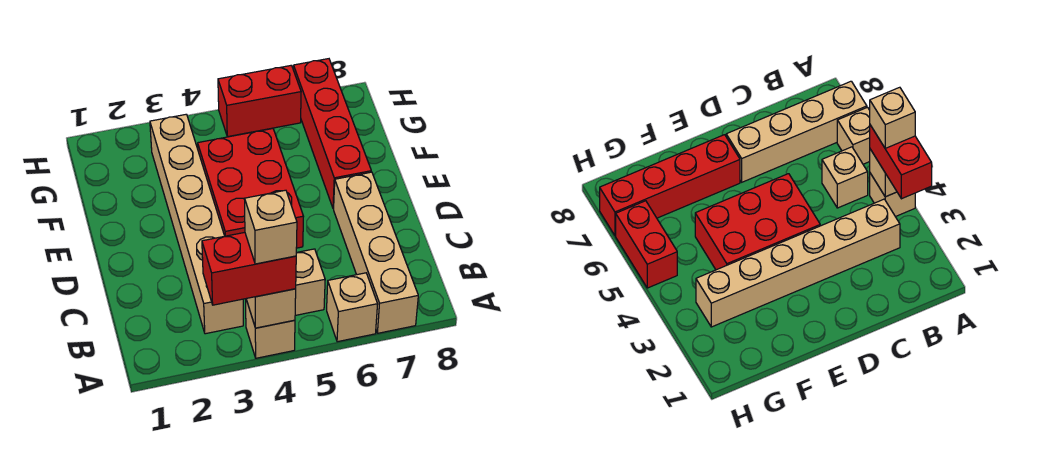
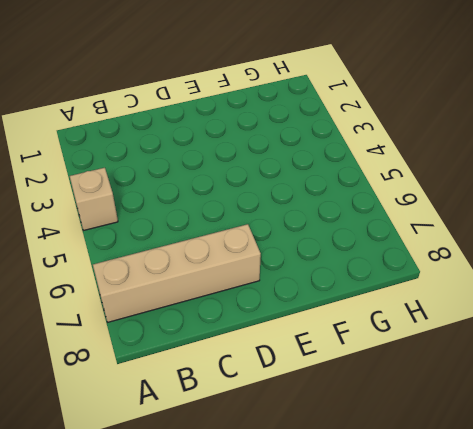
none -> tan 1x1 brick [327,273,378,342]
none -> tan 1x6 brick [150,114,243,334]

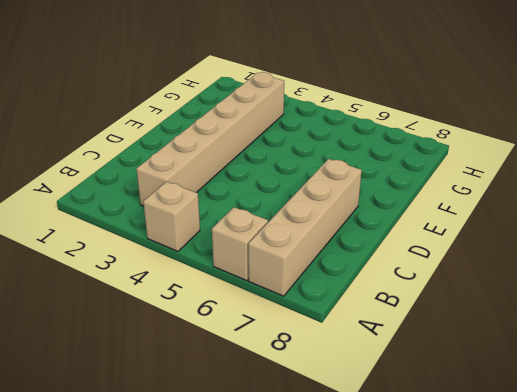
none -> tan 1x1 brick [295,249,325,315]
none -> red 2x3 brick [198,129,304,248]

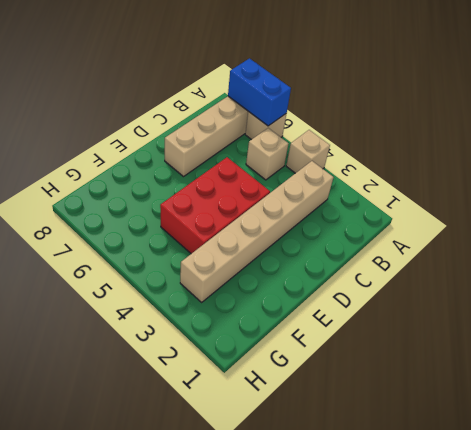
blue 1x2 brick [228,58,291,126] -> none
none -> red 1x4 brick [293,59,371,209]
none -> red 1x2 brick [218,65,301,137]

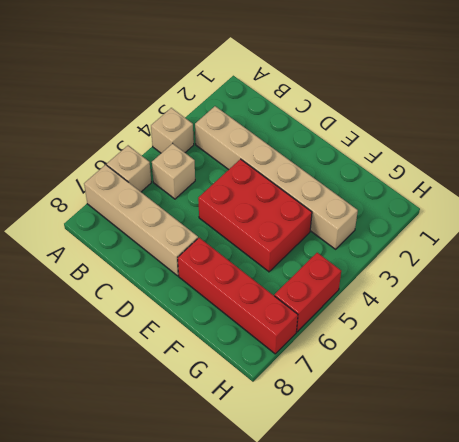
none -> tan 1x1 brick [246,289,296,328]
none -> red 1x2 brick [202,232,296,305]

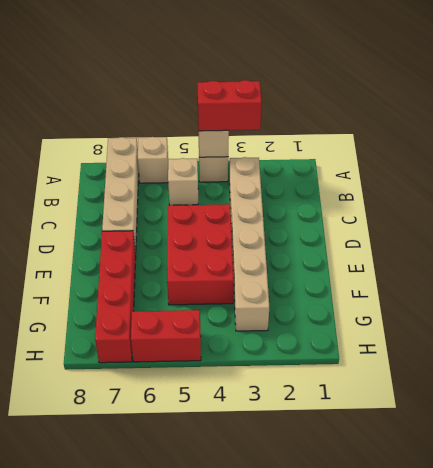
none -> tan 1x1 brick [245,190,297,264]

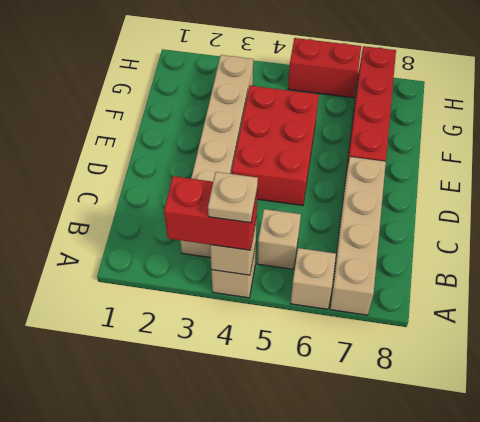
tan 1x1 plate [208,172,258,223] -> tan 1x1 brick [245,190,297,264]

